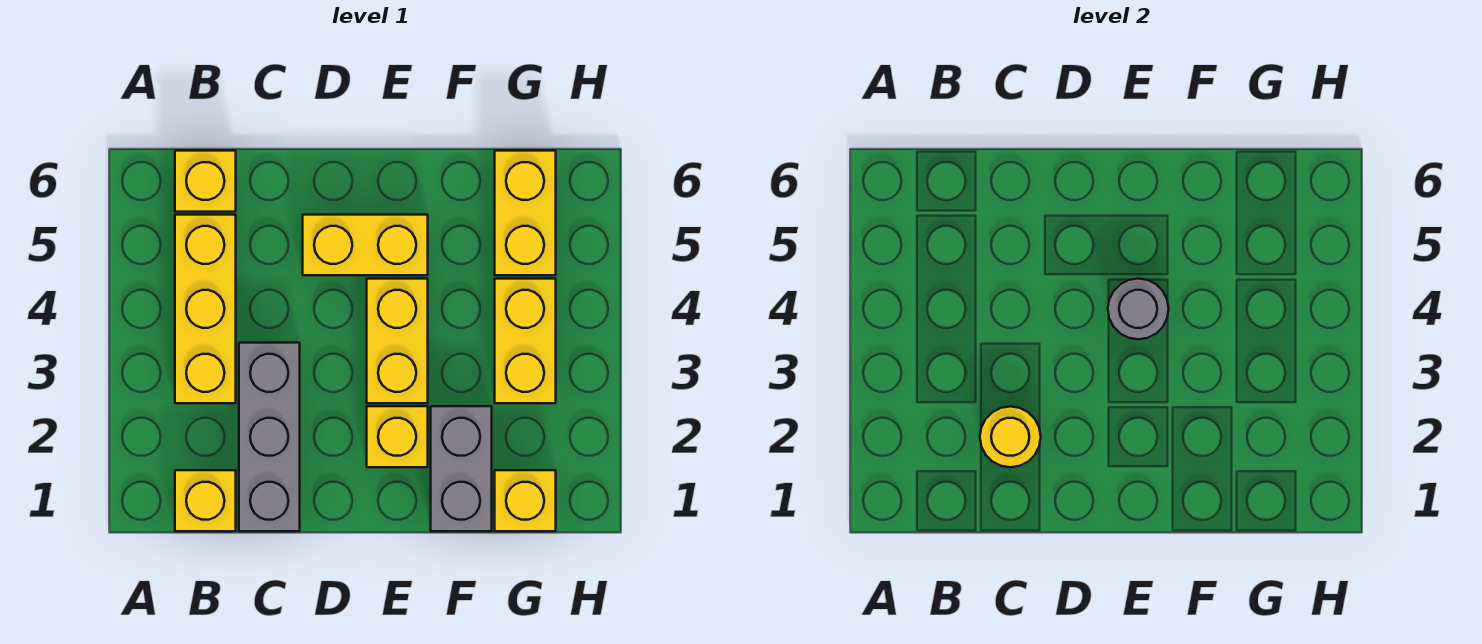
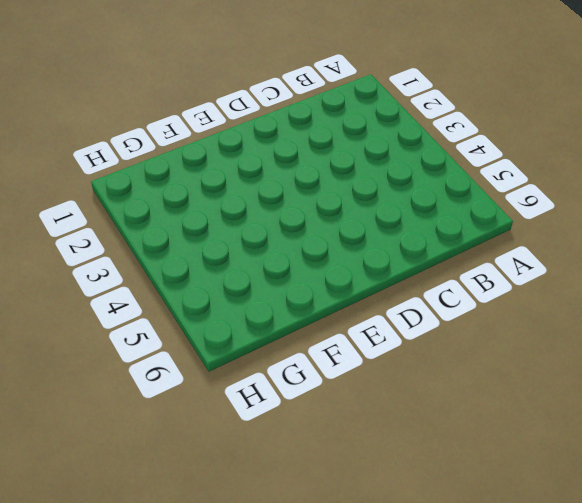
none -> yellow 1x1 brick [175,470,236,531]
none -> yellow 1x3 brick [175,215,236,403]
none -> yellow 1x1 brick [175,151,236,212]

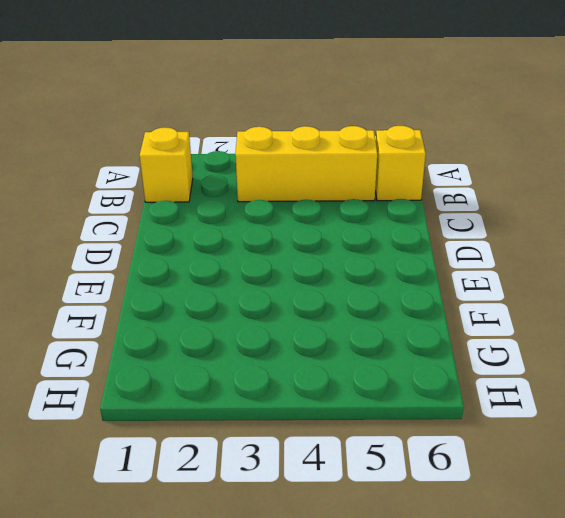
none -> grey 1x3 brick [239,343,300,531]
none -> yellow 1x2 brick [303,215,428,275]
none -> yellow 1x1 brick [367,406,428,467]

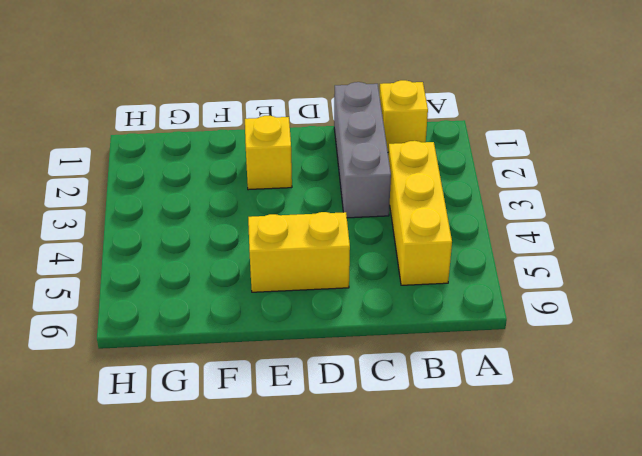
none -> yellow 1x1 brick [175,151,236,212]
none -> yellow 1x2 brick [367,279,428,403]
none -> grey 1x2 brick [431,406,492,531]

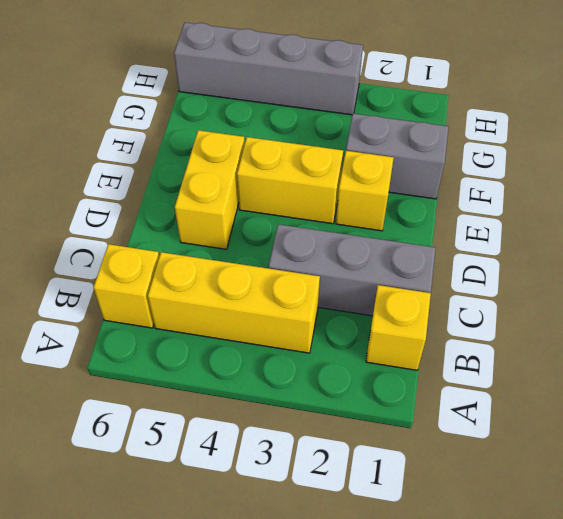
grey 1x4 brick [174,23,363,115] -> none
none -> yellow 1x1 brick [495,470,556,531]
none -> yellow 1x2 brick [495,279,556,403]
none -> yellow 1x2 brick [495,151,556,275]

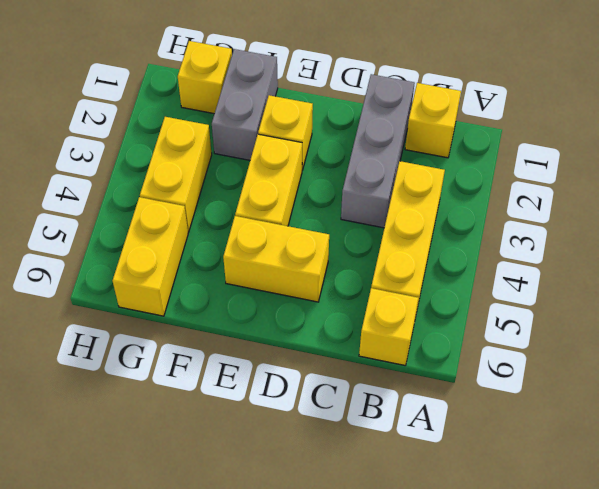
none -> yellow 1x1 round brick [980,406,1041,467]
none -> grey 1x1 round brick [1108,279,1169,339]

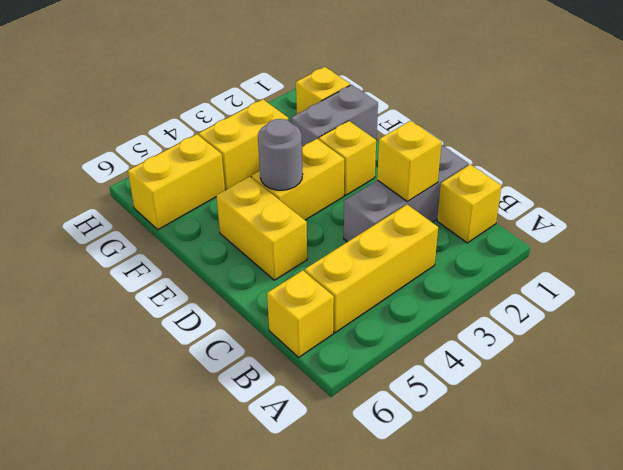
yellow 1x1 brick [377,121,441,202] -> yellow 1x1 round brick [980,406,1041,467]

